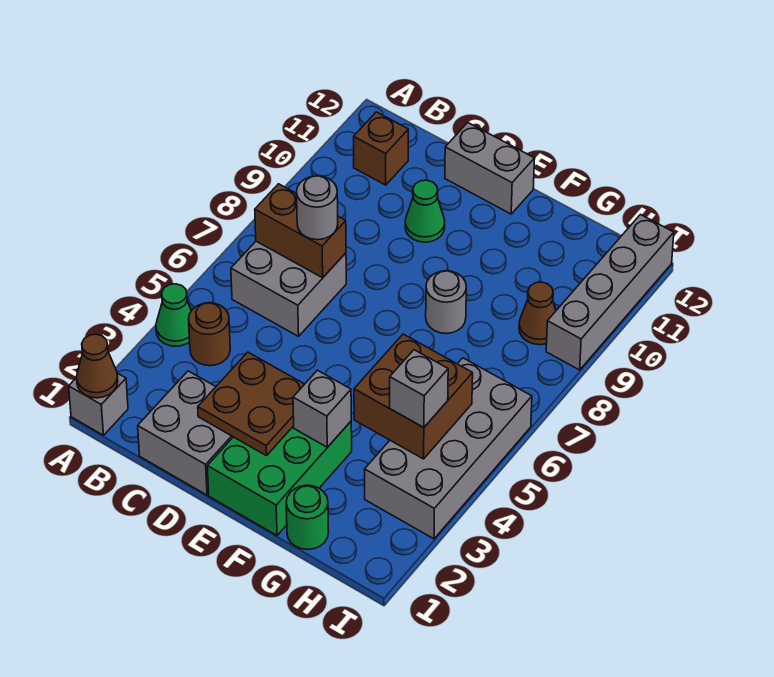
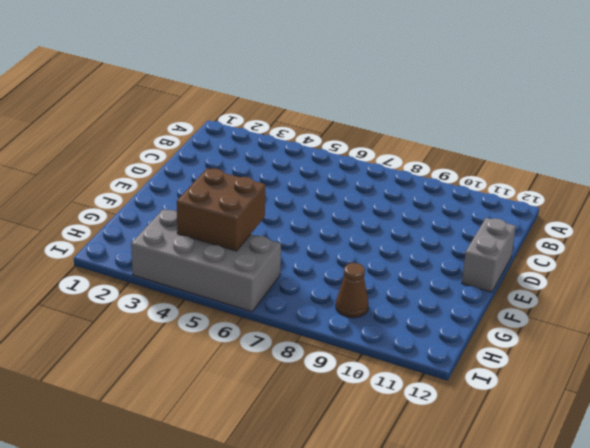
none -> grey 1x1 brick [69,373,128,435]
none -> green 1x1 cone [156,284,191,346]
none -> brown 1x1 round brick [189,303,230,366]

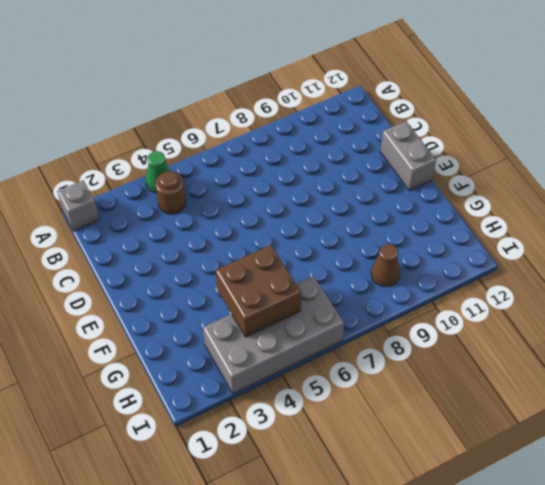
none -> grey 2x2 brick [231,241,346,336]
none -> brown 1x1 brick [354,112,408,185]
none -> grey 2x2 brick [138,371,233,495]

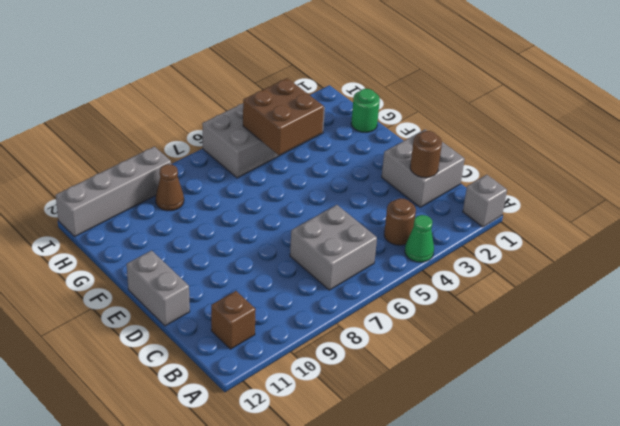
brown 1x1 round brick [410,131,442,178] -> none
none -> green 1x1 cone [405,180,445,242]
none -> green 2x3 brick [207,422,352,535]
none -> grey 1x1 round brick [426,271,466,334]

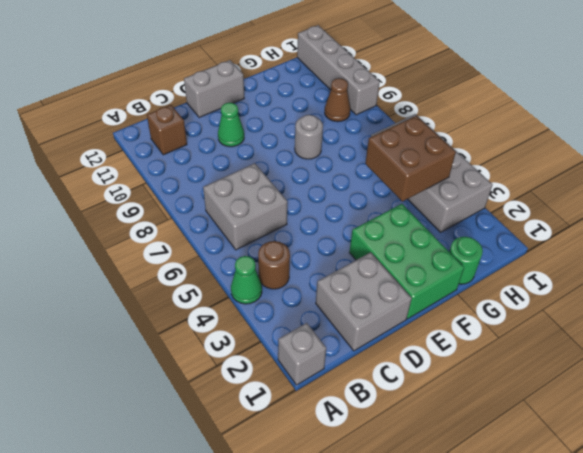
none -> brown 1x1 cone [76,334,118,398]
none -> brown 1x2 brick [255,184,346,278]
none -> brown 2x2 plate [198,352,304,456]

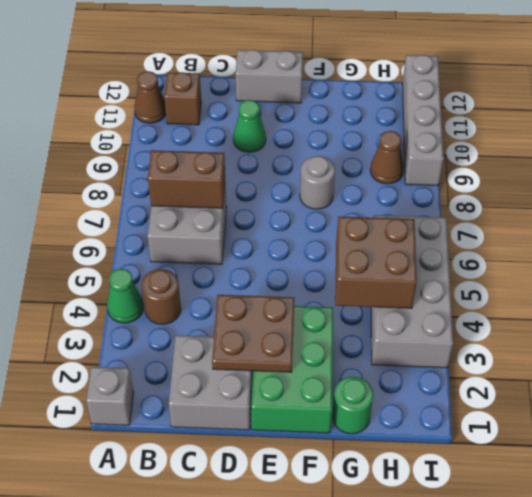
brown 1x1 cone [134,71,166,123] -> brown 1x1 cone moved to [76,334,118,398]
none -> grey 1x1 brick [293,370,351,447]
none -> grey 1x1 round brick [297,176,338,240]
none -> grey 1x1 brick [390,350,448,428]

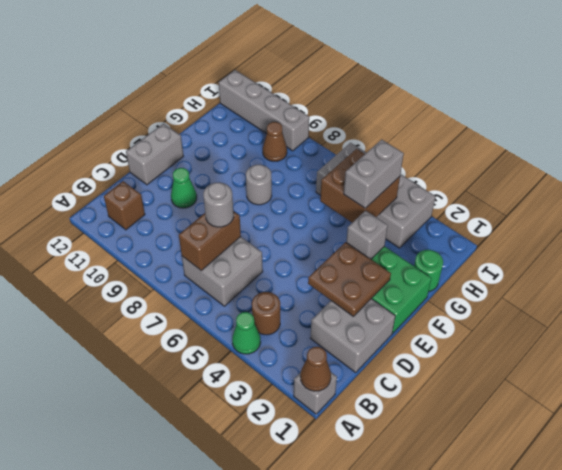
grey 1x2 brick [344,140,404,208] -> grey 1x1 brick [390,350,448,428]

